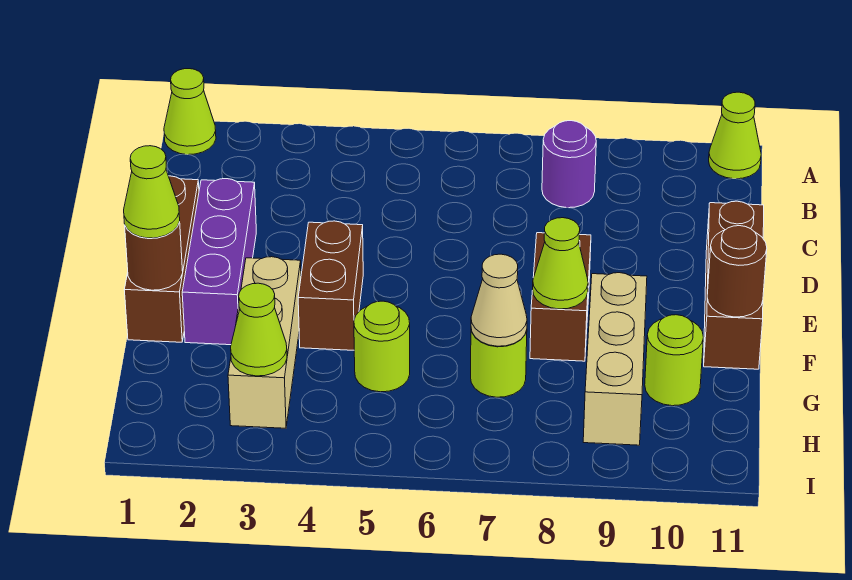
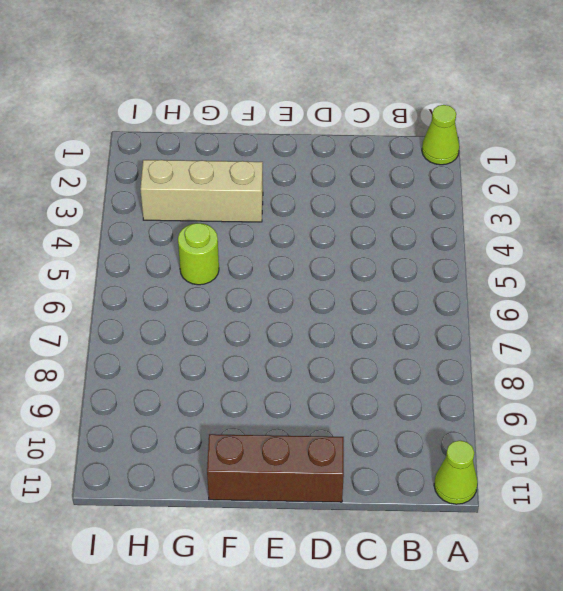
none -> purple 1x1 round brick [542,121,596,208]
none -> brown 1x3 brick [124,176,199,342]
none -> purple 1x3 brick [182,179,256,345]

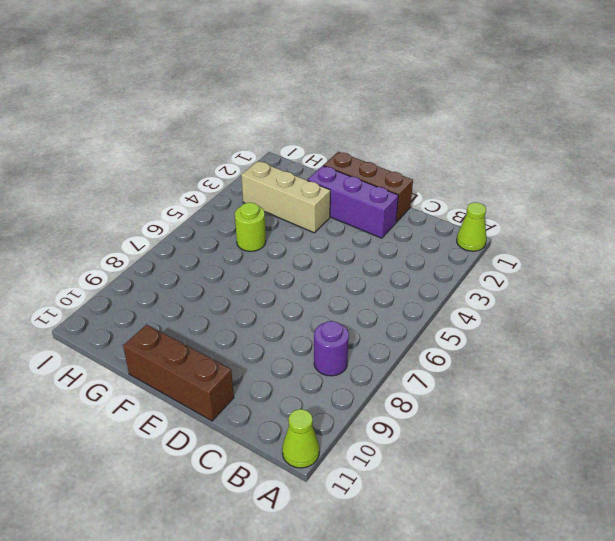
none -> brown 1x2 brick [298,221,363,350]
none -> brown 1x2 brick [530,233,591,361]
none -> tan 1x3 brick [583,273,647,445]

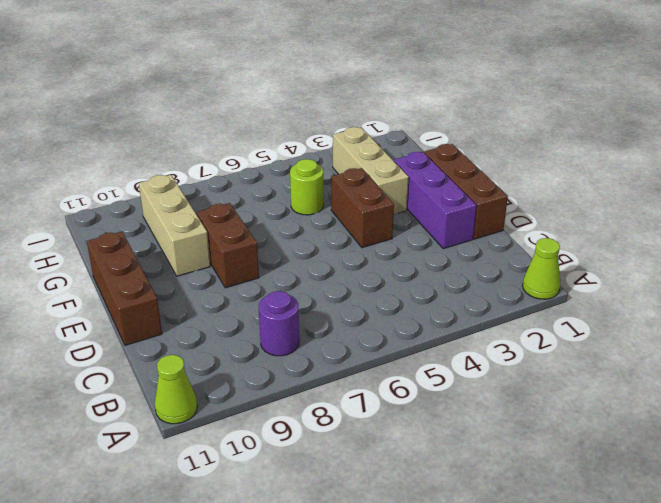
none -> lime 1x1 round brick [471,329,527,397]
none -> lime 1x1 round brick [645,315,703,406]
none -> brown 1x1 round brick [125,222,183,290]

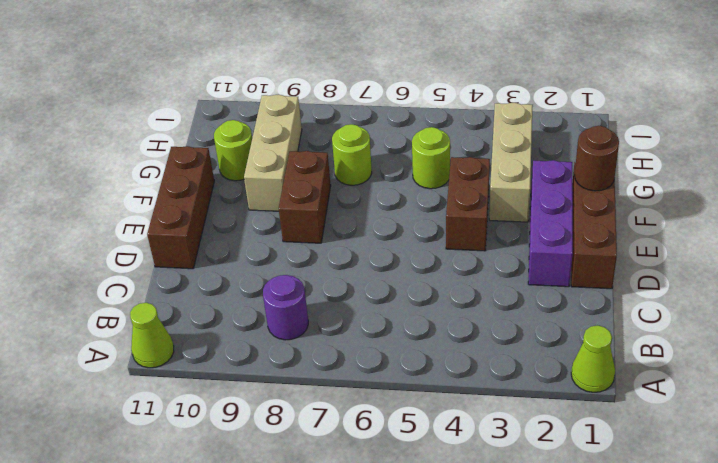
none -> lime 1x1 cone [533,218,588,309]
none -> brown 1x1 round brick [707,226,767,317]
none -> tan 1x1 cone [471,254,527,346]

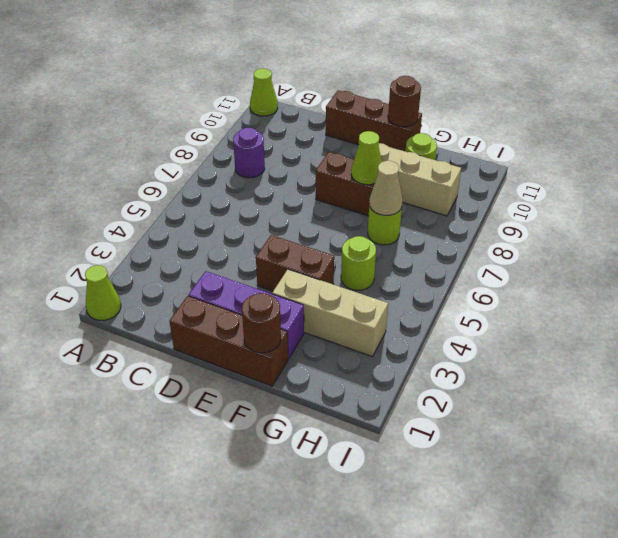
none -> lime 1x1 cone [231,283,287,376]
none -> lime 1x1 cone [124,146,180,238]

